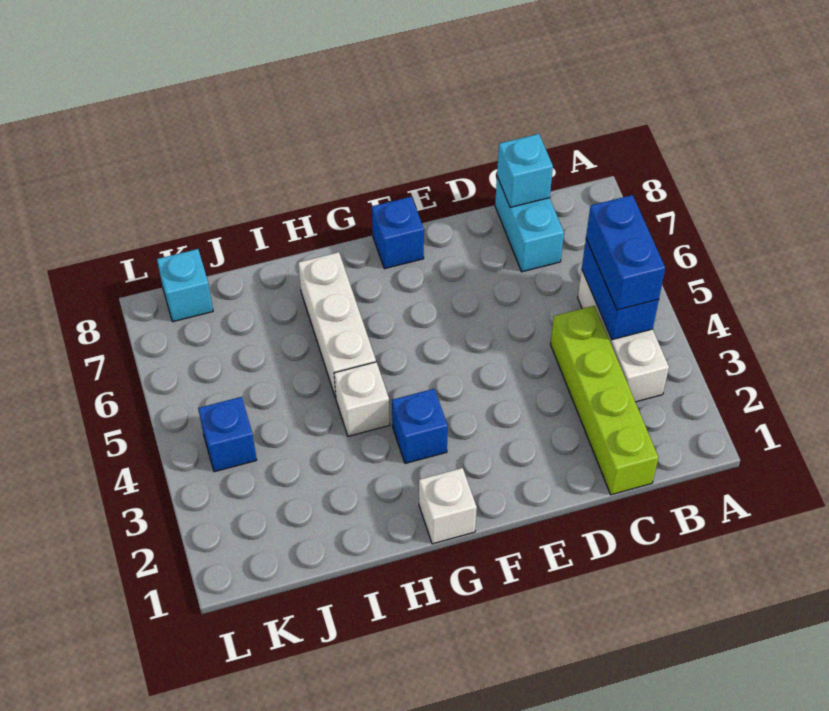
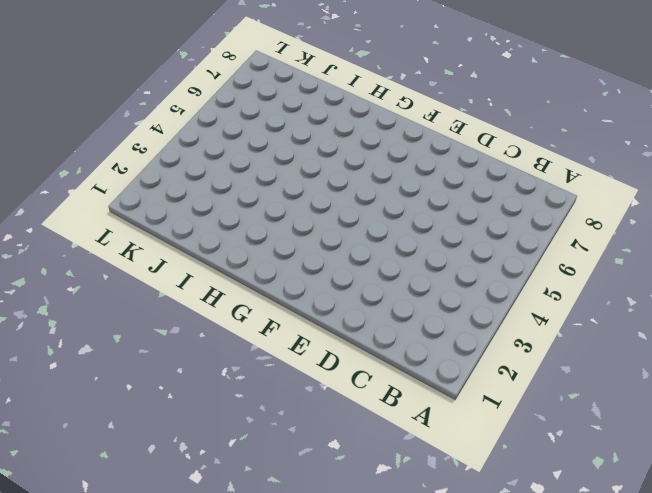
none -> white 1x3 brick [578,270,669,402]
none -> lime 1x4 brick [550,306,658,495]
none -> cyan 1x2 brick [495,177,564,272]

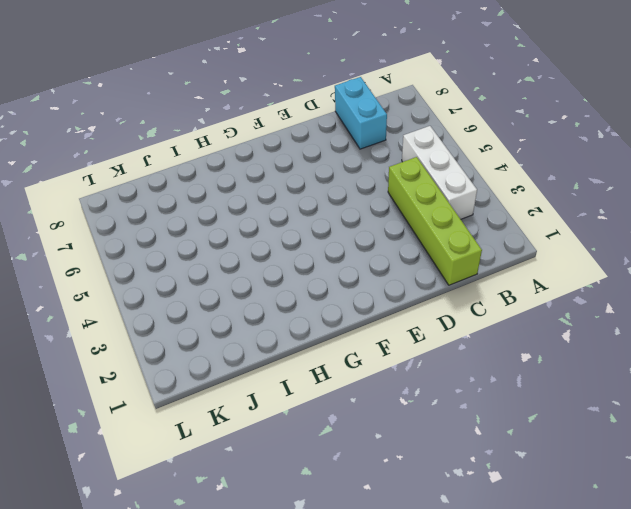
none -> blue 1x1 brick [372,197,424,269]
none -> white 1x1 brick [419,468,477,544]
none -> blue 1x1 brick [392,389,448,463]

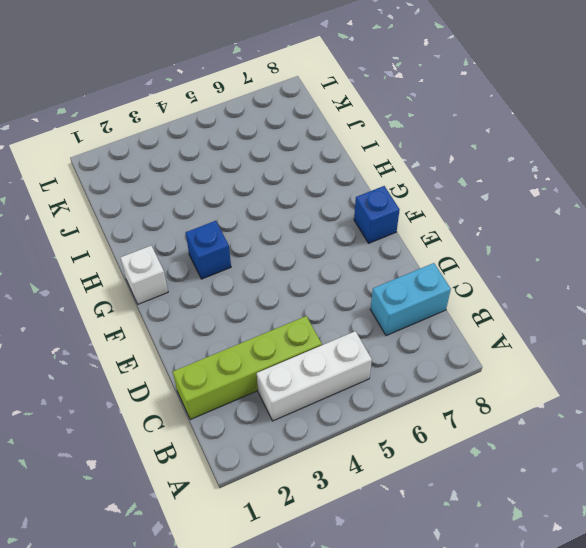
none -> white 1x1 brick [334,362,390,436]
none -> white 1x3 brick [298,252,376,398]
none -> blue 1x1 brick [198,397,257,472]

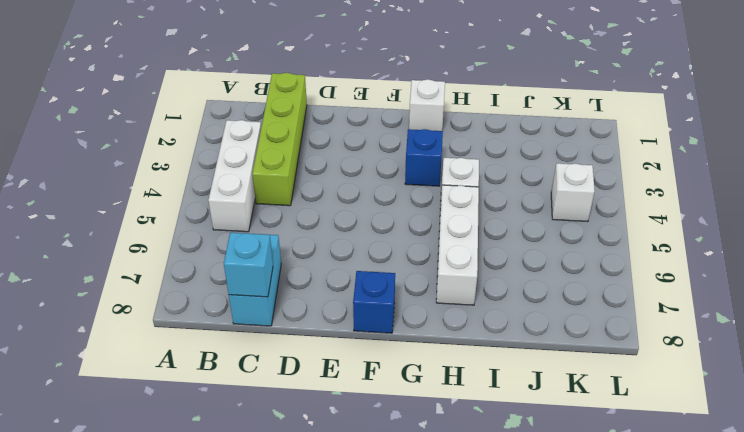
white 1x1 brick [551,163,595,222] -> blue 1x1 brick [198,397,257,472]
none -> cyan 1x1 brick [157,249,213,322]
none -> blue 1x2 brick [582,239,659,340]
none -> blue 1x2 brick [586,195,665,310]

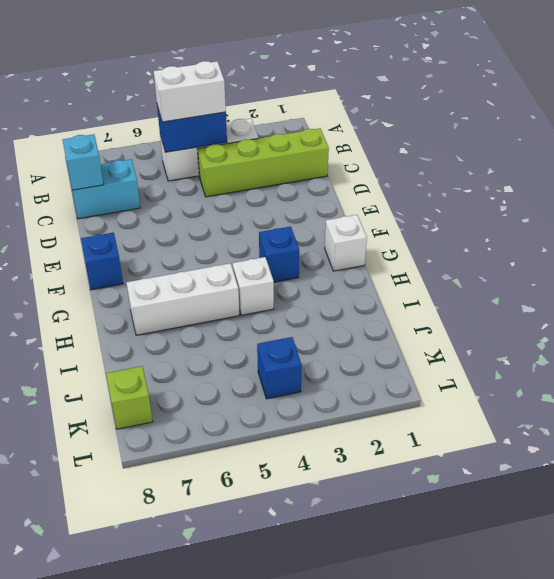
white 1x2 brick [154,61,226,122] -> blue 1x2 brick [586,195,665,310]
lime 1x1 brick [106,366,153,429] -> cyan 1x1 brick [157,249,213,322]

